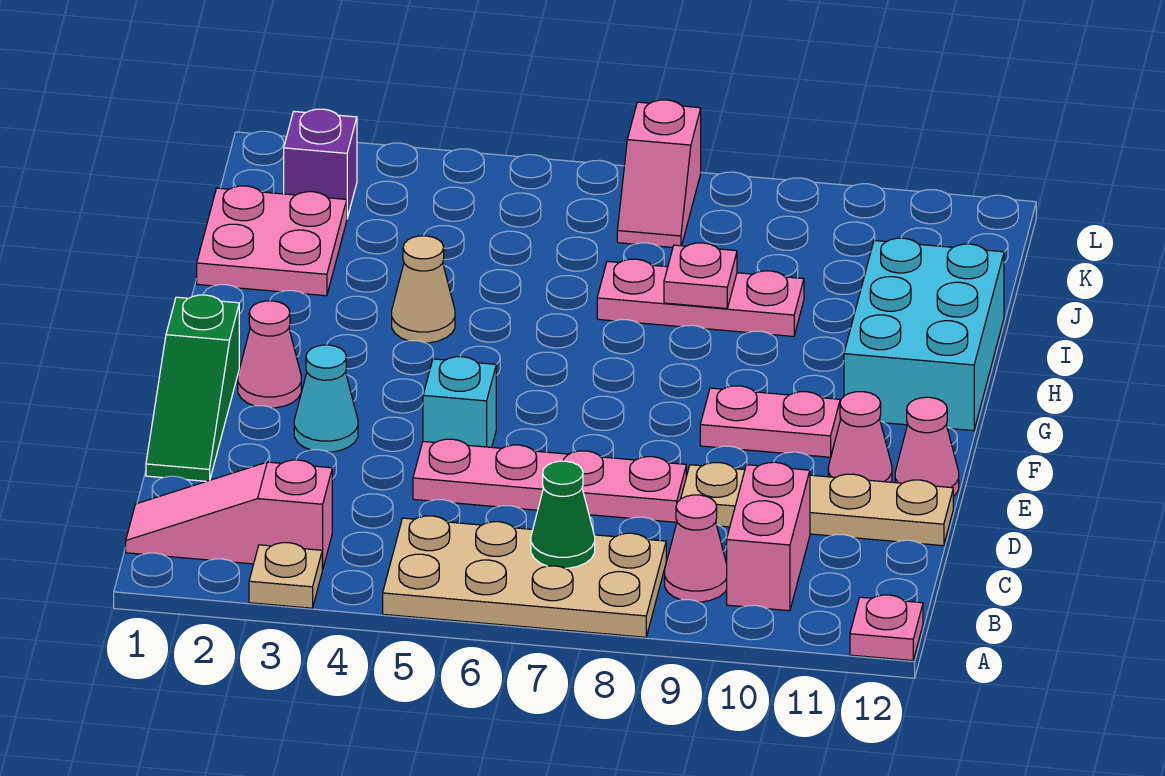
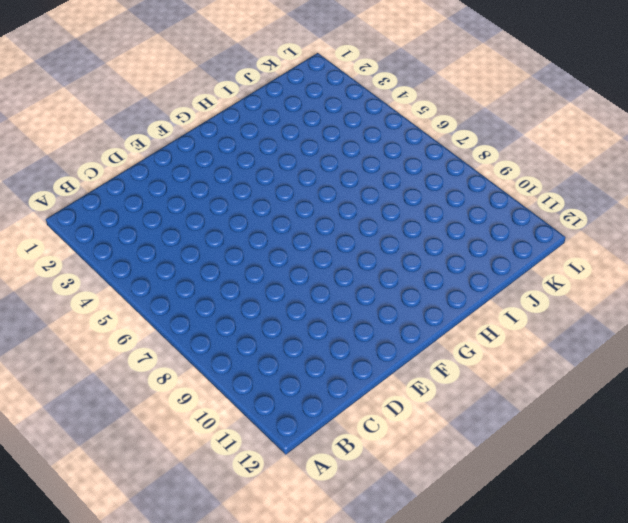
none -> tan 1x1 plate [249,543,322,608]
none -> tan 2x4 plate [383,516,666,637]
none -> pink 1x1 plate [850,595,923,661]

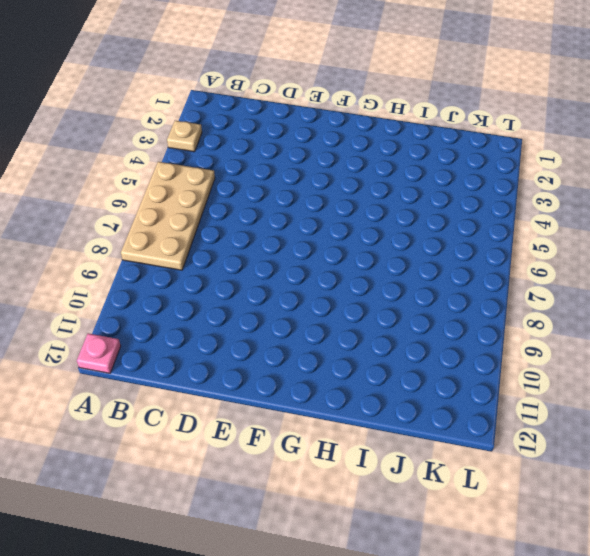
none -> pink 1x3 slope [126,460,332,570]
none -> pink 1x1 cone [665,495,727,602]
none -> pink 1x2 brick [727,462,810,611]

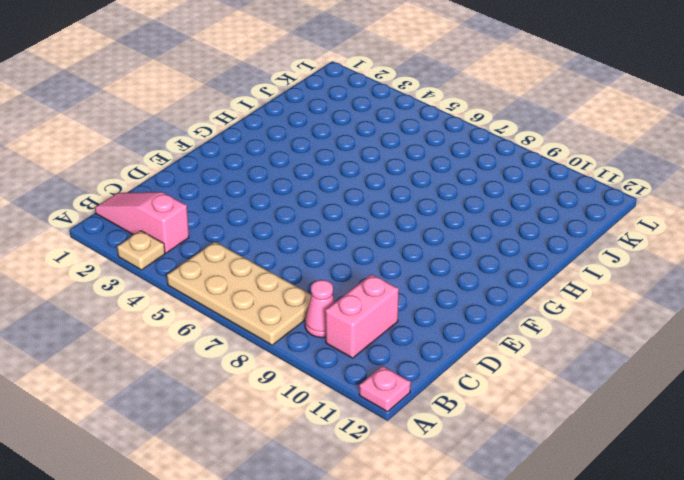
none -> green 1x3 slope [146,295,239,481]
none -> pink 1x4 plate [413,439,686,522]
none -> tan 1x4 plate [681,463,953,546]

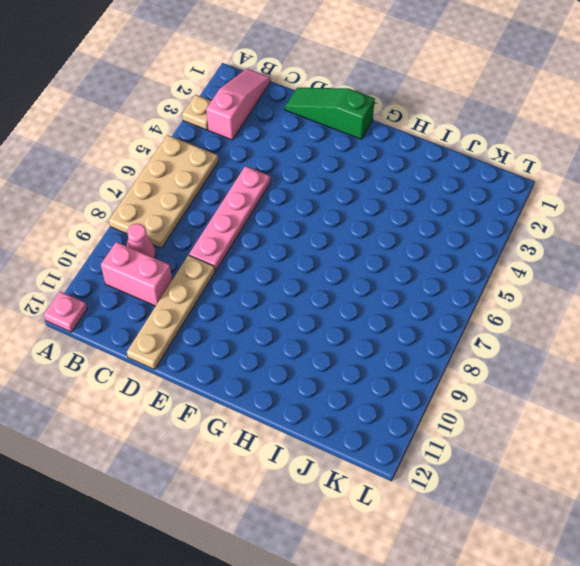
none -> cyan 1x1 cone [294,345,358,452]
none -> cyan 1x1 brick [423,357,496,447]
none -> pink 1x1 cone [828,392,892,482]

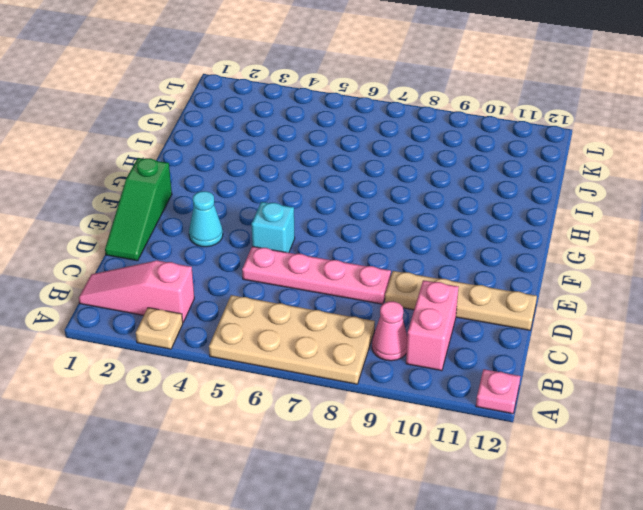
none -> pink 1x1 cone [828,392,892,482]
none -> pink 1x1 cone [895,397,959,496]
none -> pink 1x1 cone [238,301,301,408]

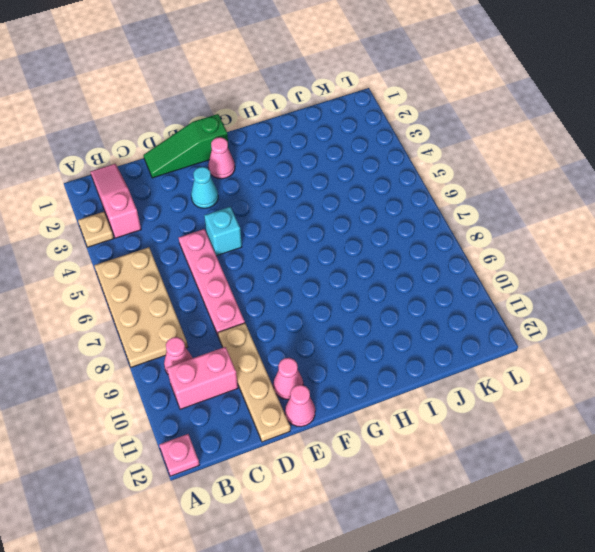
none -> pink 1x2 plate [700,386,840,457]
none -> cyan 2x3 brick [844,238,1004,431]
none -> tan 1x1 cone [392,236,455,343]

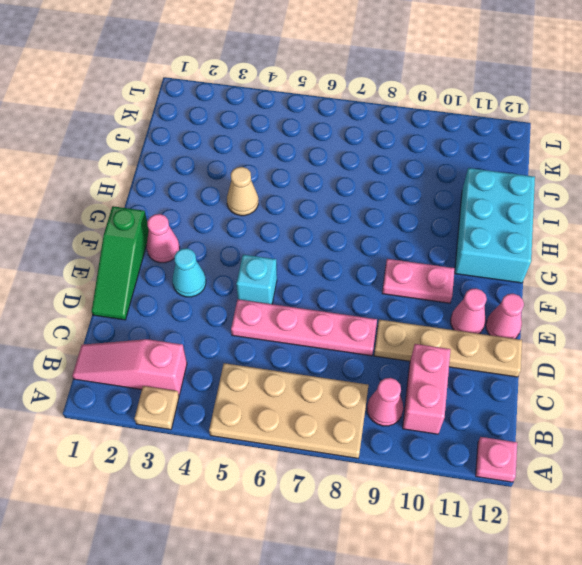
none -> pink 2x2 plate [197,186,347,296]
none -> pink 1x3 plate [597,259,804,336]
none -> purple 1x1 brick [284,109,357,218]

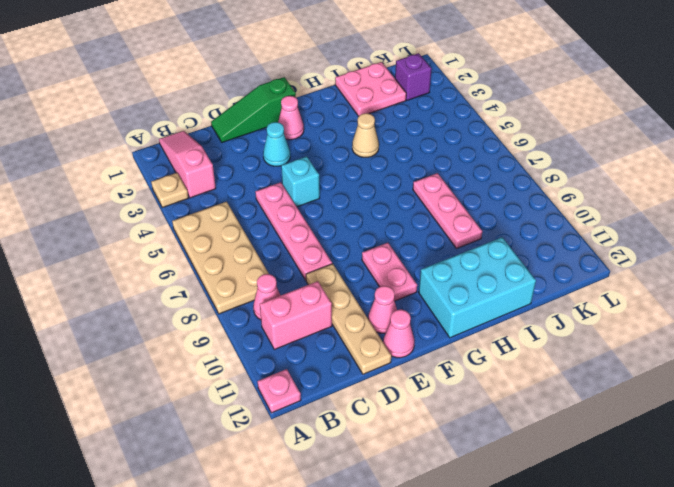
none -> pink 1x2 slope [617,100,701,247]
none -> green 1x1 cone [531,461,595,568]
none -> pink 1x1 plate [664,243,737,309]

